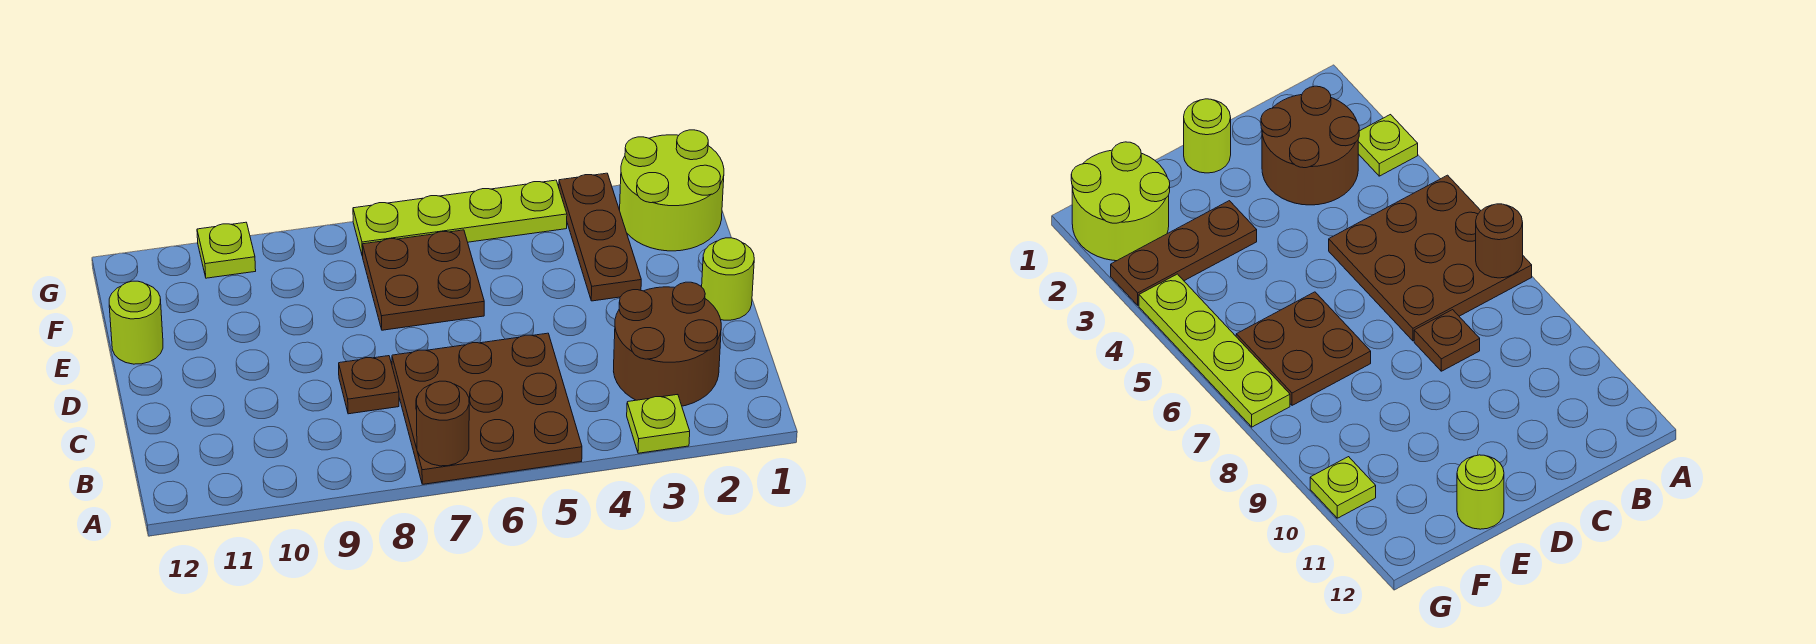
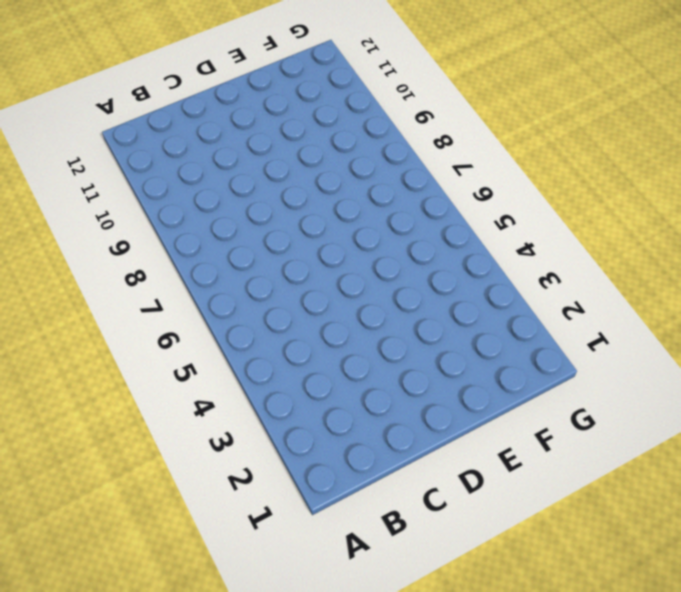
none -> lime 1x1 plate [627,394,690,453]
none -> brown 3x3 plate [392,333,582,484]
none -> brown 2x2 round brick [614,282,721,406]

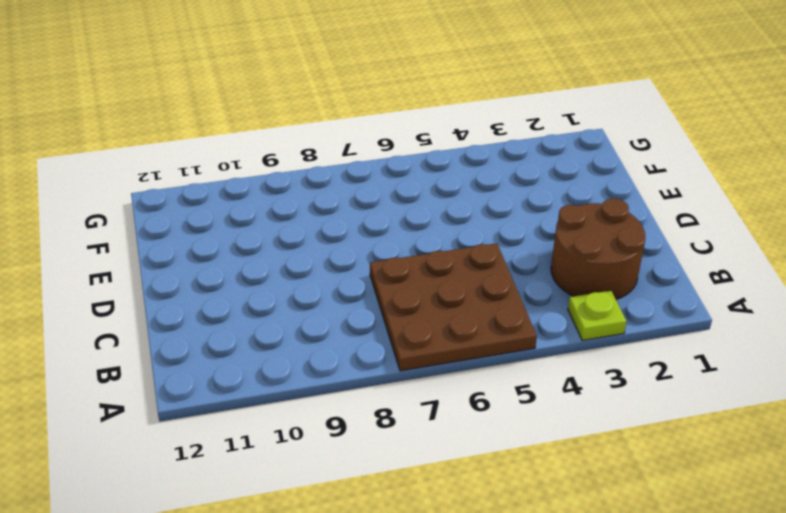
none -> brown 1x1 plate [339,356,399,414]
none -> lime 1x1 round brick [702,238,754,320]
none -> brown 1x3 plate [559,173,641,301]

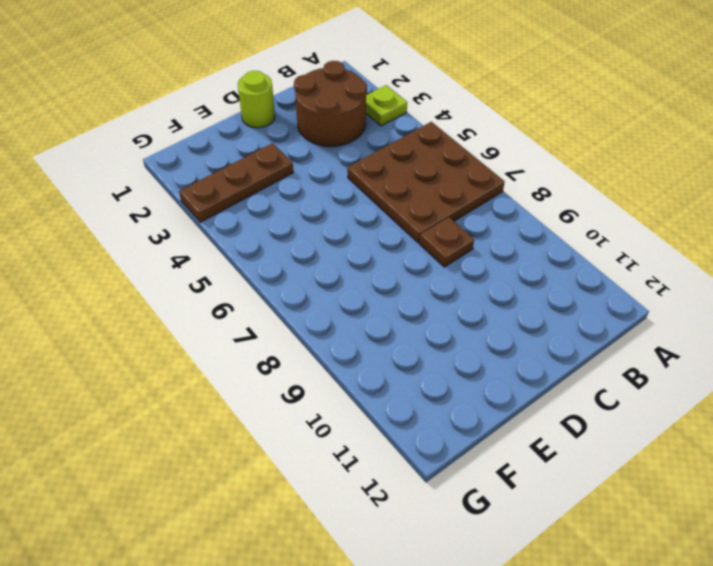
none -> brown 2x2 plate [363,230,484,330]
none -> lime 1x1 round brick [109,281,163,364]
none -> lime 2x2 round brick [620,130,724,251]

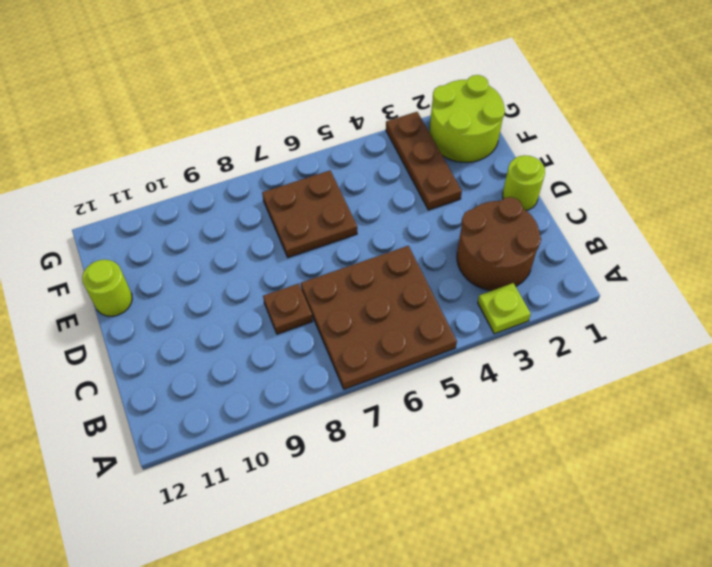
none -> lime 1x4 plate [353,180,567,256]
none -> lime 1x1 plate [197,222,256,278]
none -> brown 1x1 round brick [417,381,469,466]

